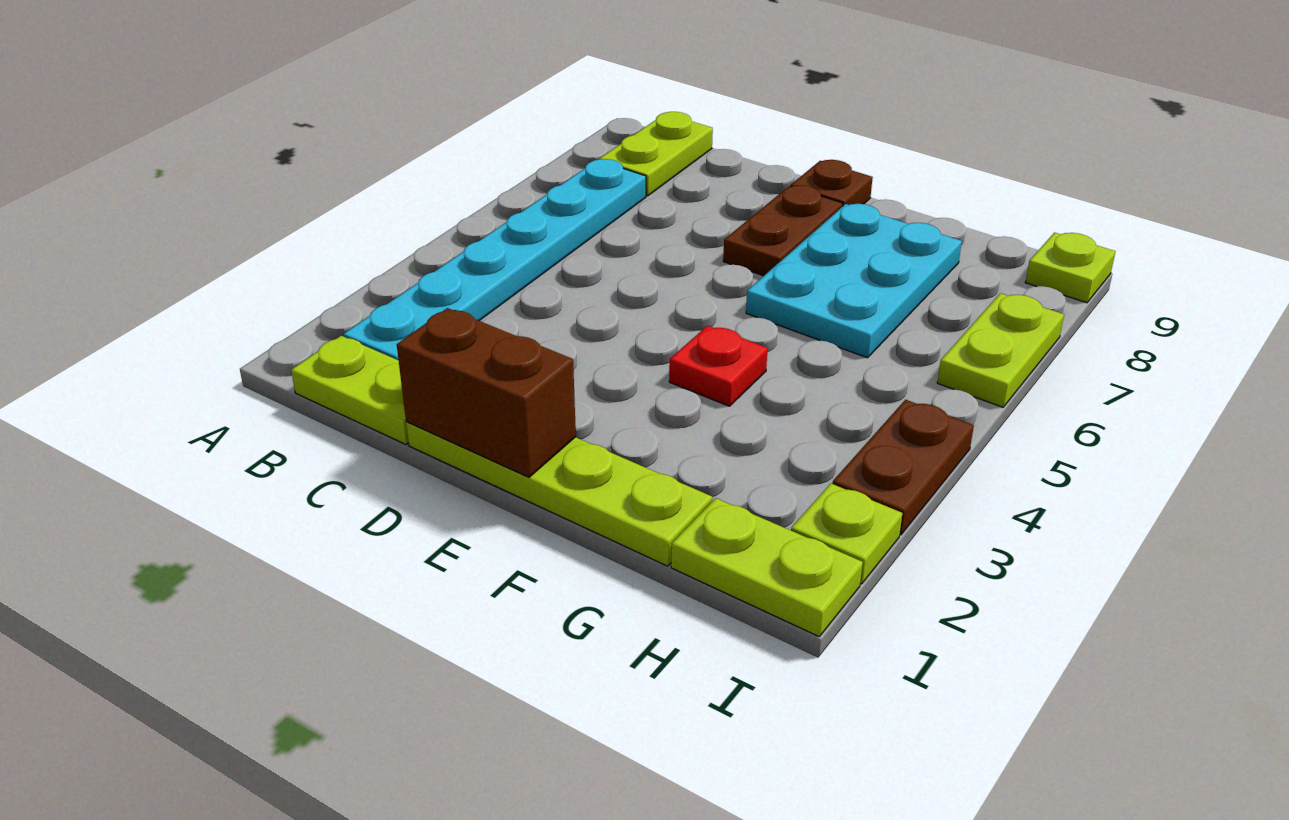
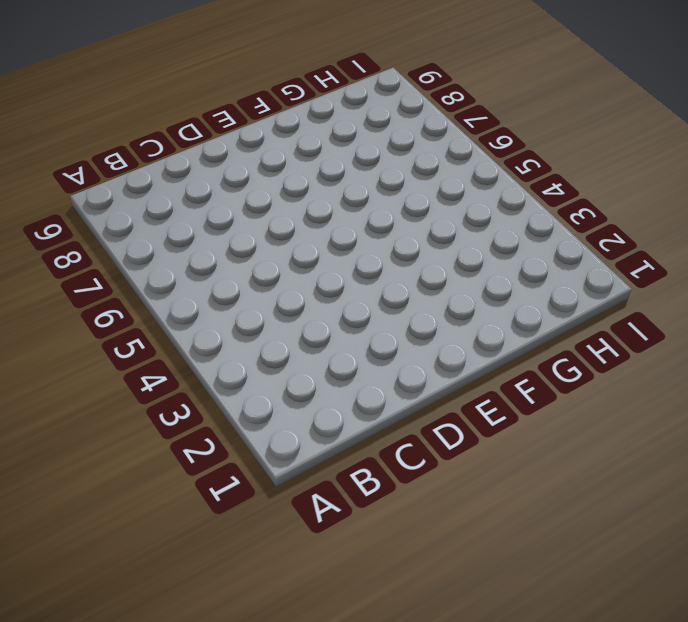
none -> lime 1x2 plate [291,336,409,445]
none -> cyan 1x6 plate [344,159,646,360]
none -> lime 1x2 plate [599,112,713,196]

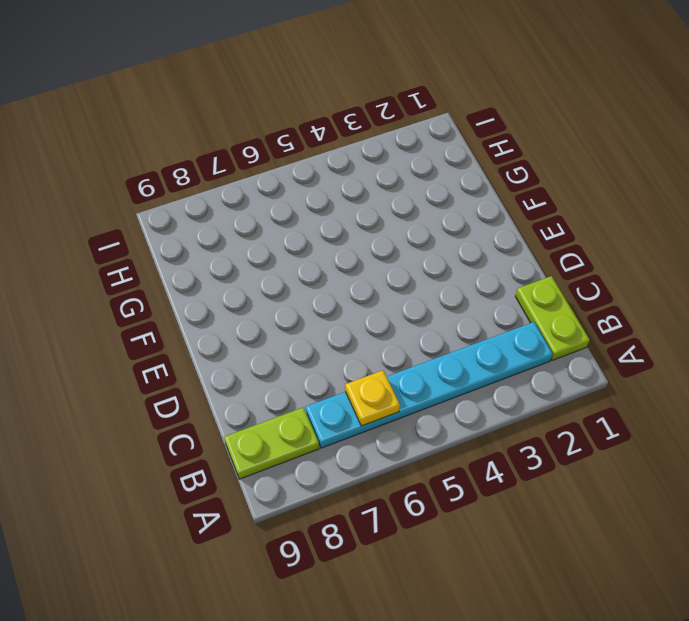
yellow 1x1 plate [345,370,400,426] -> none
none -> lime 1x4 plate [406,422,712,566]
none -> brown 1x2 plate [723,185,843,276]
none -> brown 1x1 plate [791,160,873,206]

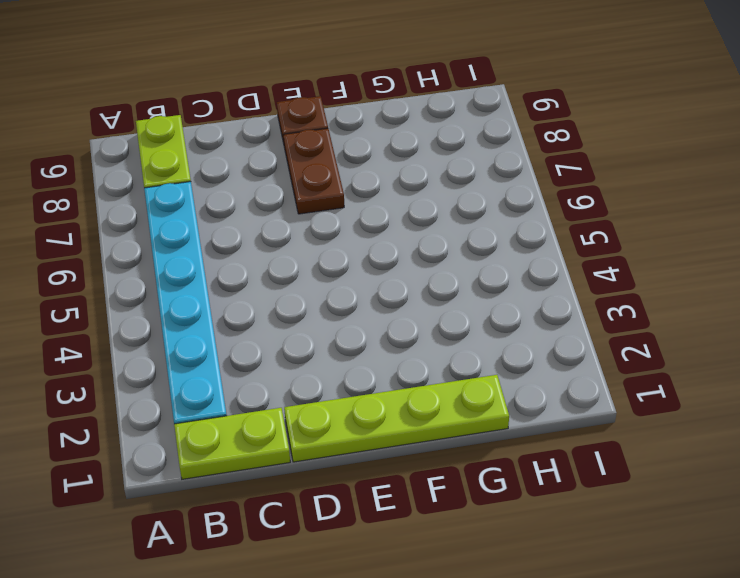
none -> red 1x1 plate [669,326,768,406]
none -> cyan 2x3 plate [746,204,962,358]
none -> lime 1x2 plate [671,498,863,636]

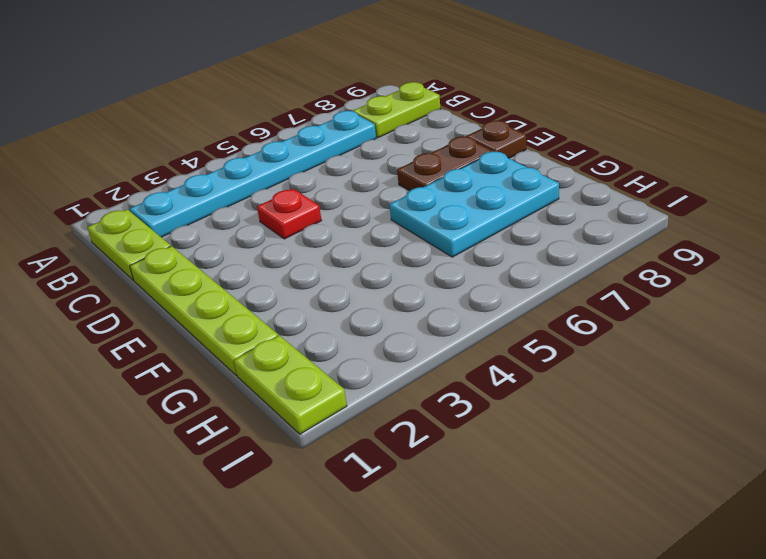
red 1x1 plate [257,189,322,239] -> red 1x1 plate moved to [669,326,768,406]
none -> lime 1x1 plate [791,484,903,584]
none -> brown 1x2 plate [832,400,974,535]
none -> lime 1x2 plate [937,293,1064,407]

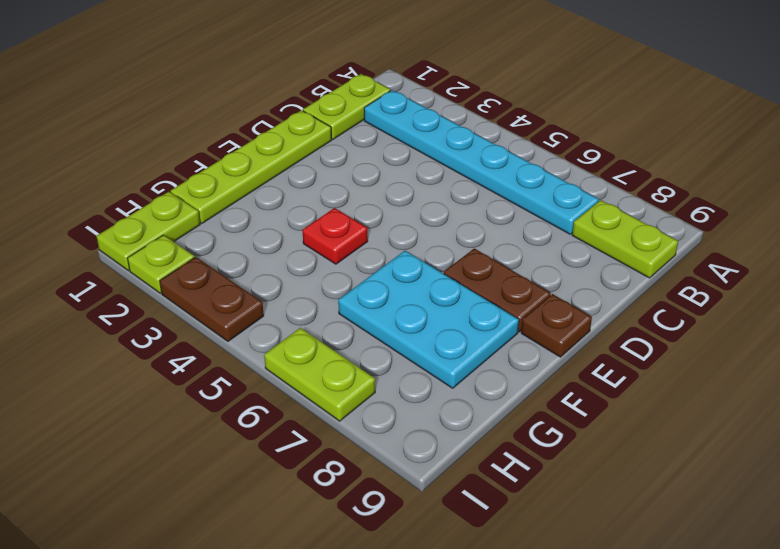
none -> lime 1x1 plate [1025,233,1116,303]
none -> brown 1x2 brick [397,308,576,477]

